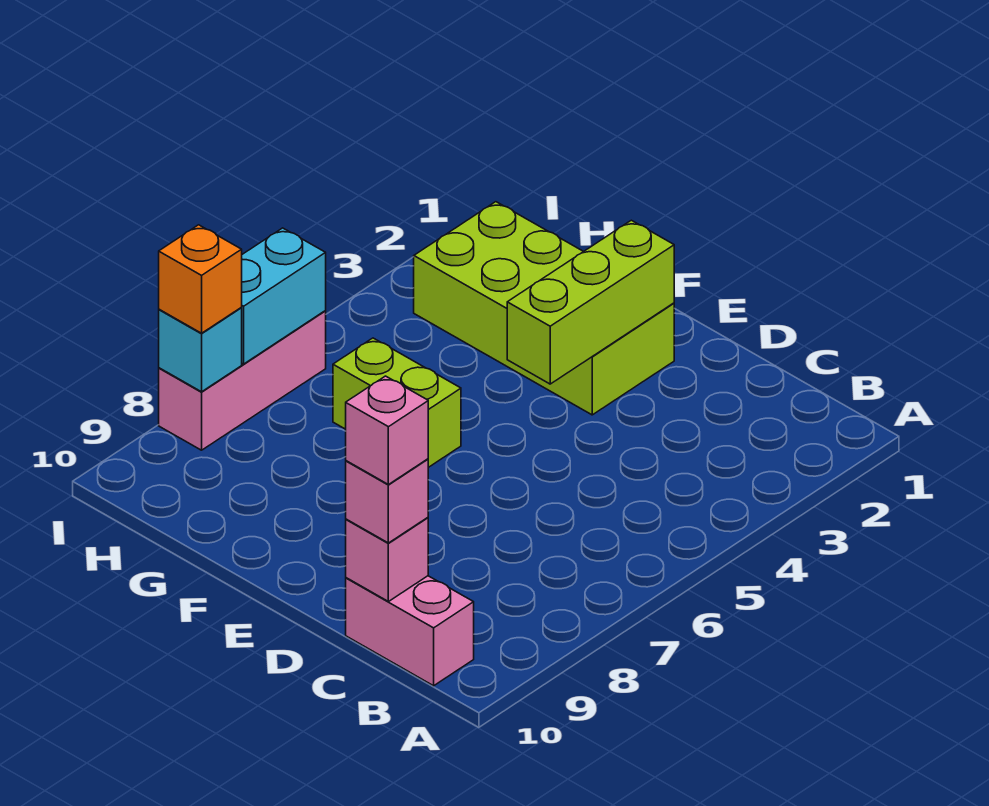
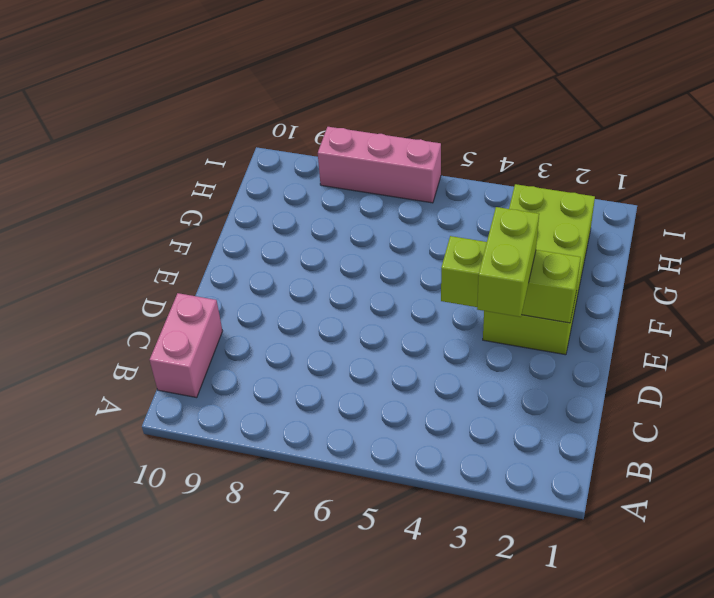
lime 1x2 brick [477,207,539,317] -> lime 1x2 brick moved to [333,338,461,467]
none -> pink 1x1 brick [346,518,428,602]
none -> cyan 1x2 brick [241,228,326,364]

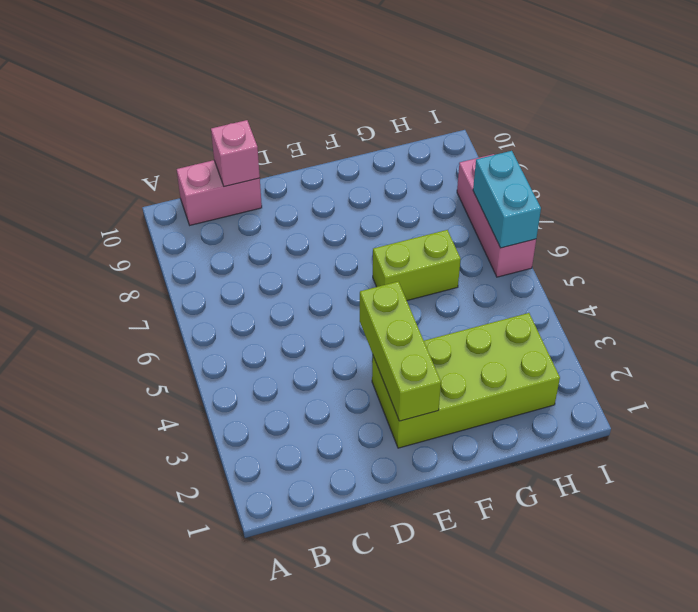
none -> cyan 1x1 brick [159,308,242,392]
none -> pink 1x1 brick [346,459,428,543]

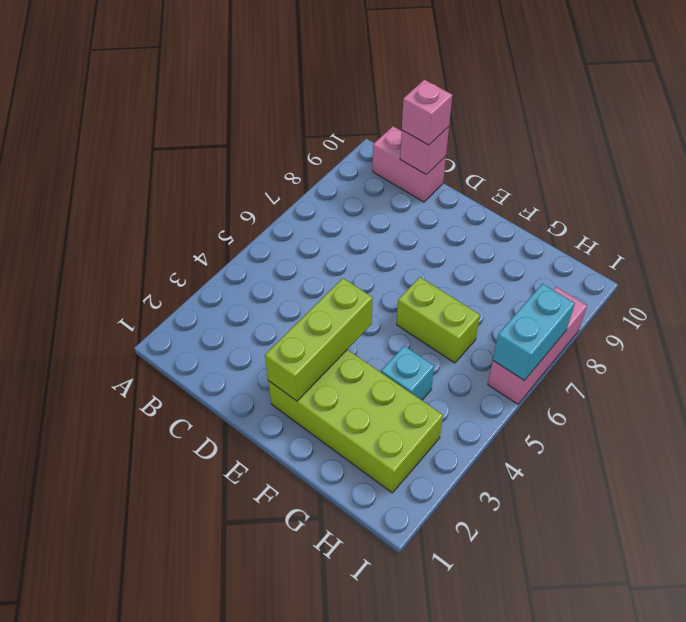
cyan 1x1 brick [381,346,434,400] -> cyan 1x1 brick moved to [159,308,242,392]
none -> orange 1x1 brick [159,225,242,333]
none -> pink 1x1 brick [346,376,428,485]

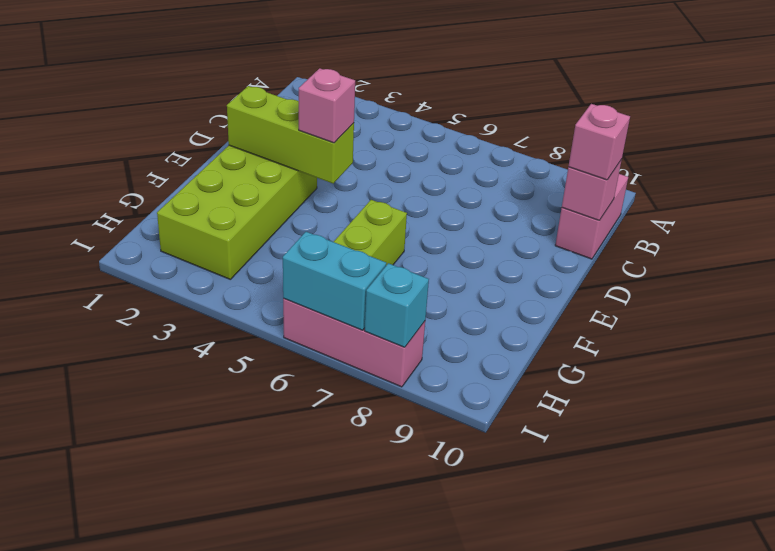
pink 1x1 brick [299,68,355,143] -> pink 1x1 brick moved to [346,376,428,485]
none -> orange 1x1 brick [159,225,242,333]

